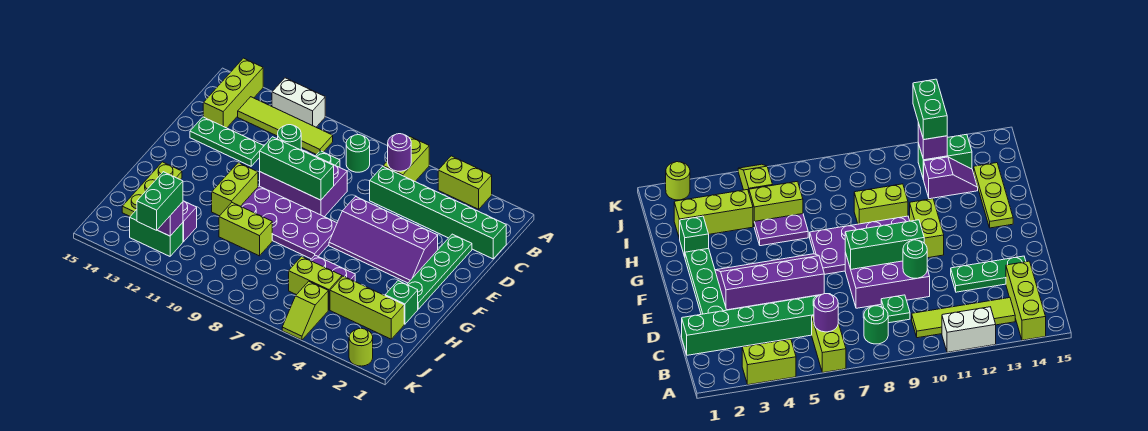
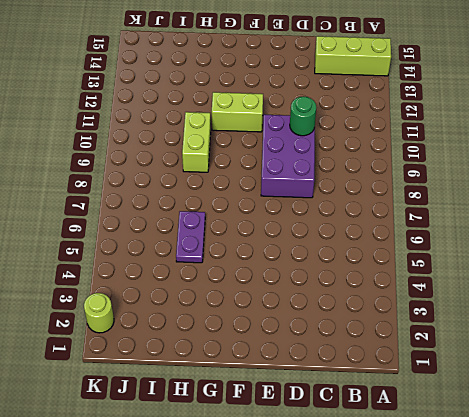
none -> lime 1x2 brick [438,156,492,209]
none -> lime 1x2 brick [383,136,429,181]
none -> white 1x2 brick [272,78,325,127]

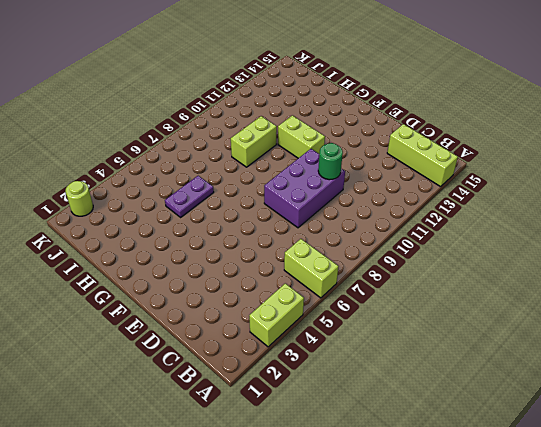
none -> white 1x2 brick [272,78,325,127]
none -> green 1x1 round brick [346,135,370,172]
none -> lime 1x4 tile [238,97,333,155]

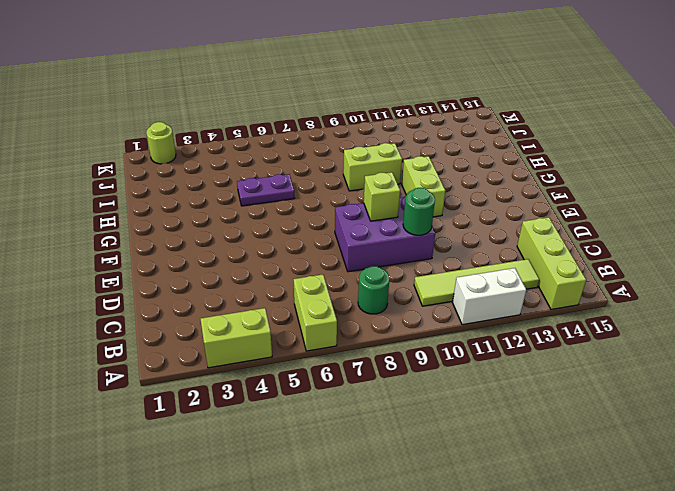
lime 1x1 brick [364,172,400,221] -> green 1x3 brick [260,137,334,200]
none -> green 1x6 brick [370,166,506,259]
none -> green 1x1 plate [316,151,340,167]
none -> green 1x4 plate [407,234,472,309]

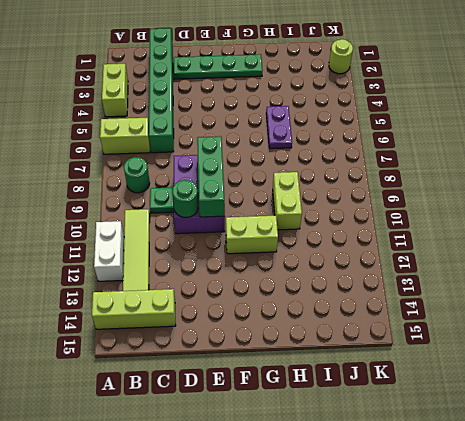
none -> green 1x3 plate [190,117,264,166]
none -> purple 2x4 slope [329,197,438,283]
none -> purple 2x4 plate [241,186,337,259]

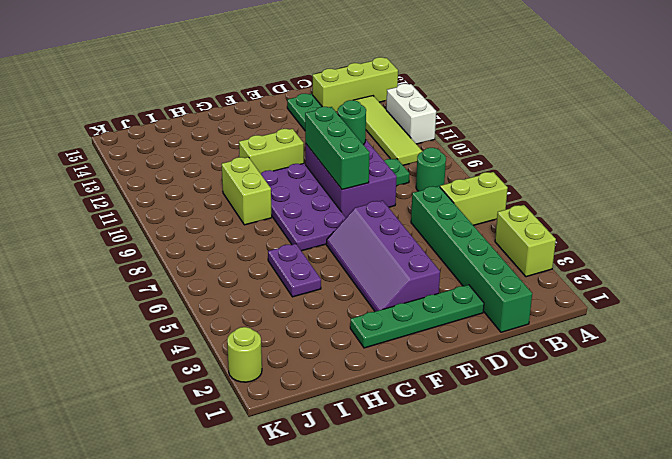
none -> lime 1x3 plate [122,162,182,216]
none -> green 1x1 brick [385,281,418,324]
none -> lime 1x3 brick [330,276,404,339]

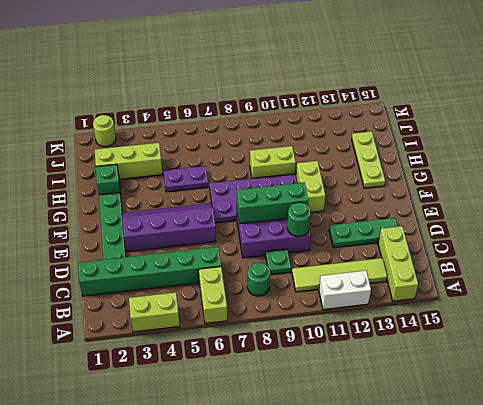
none -> lime 1x2 brick [289,257,342,310]
none -> purple 1x2 slope [183,201,197,241]
none -> lime 1x2 slope [282,281,328,340]

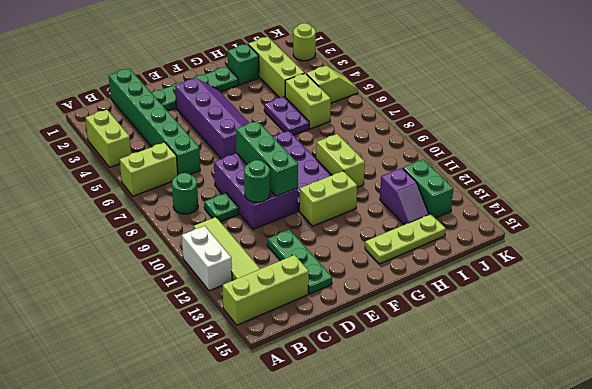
none -> purple 1x1 round brick [388,134,411,171]
none -> purple 1x1 brick [158,202,183,236]
none -> green 1x2 brick [137,172,183,230]

